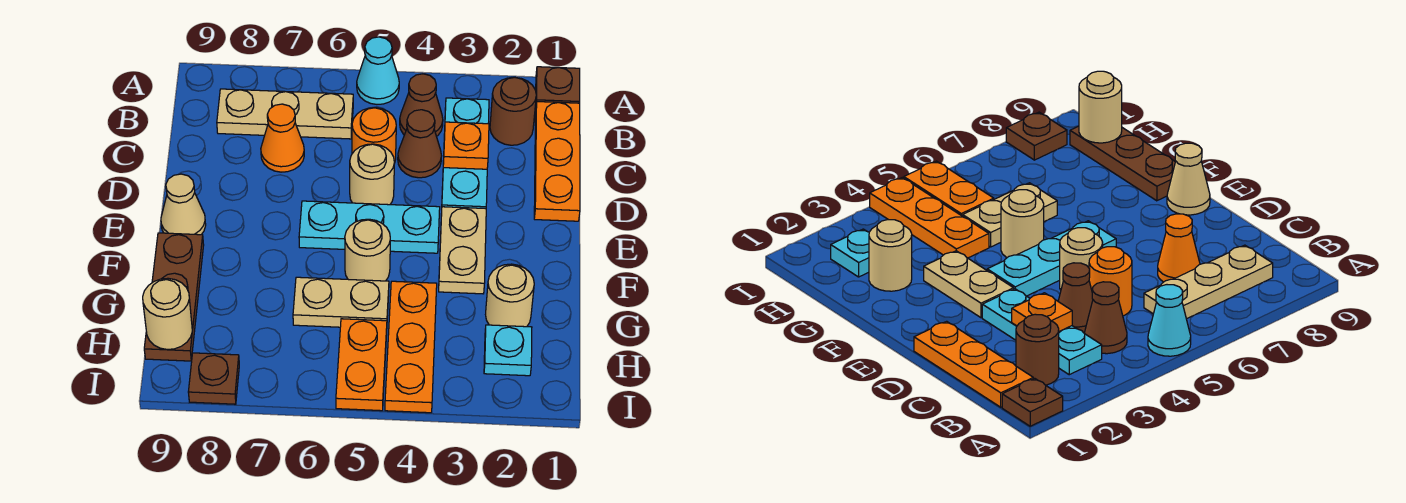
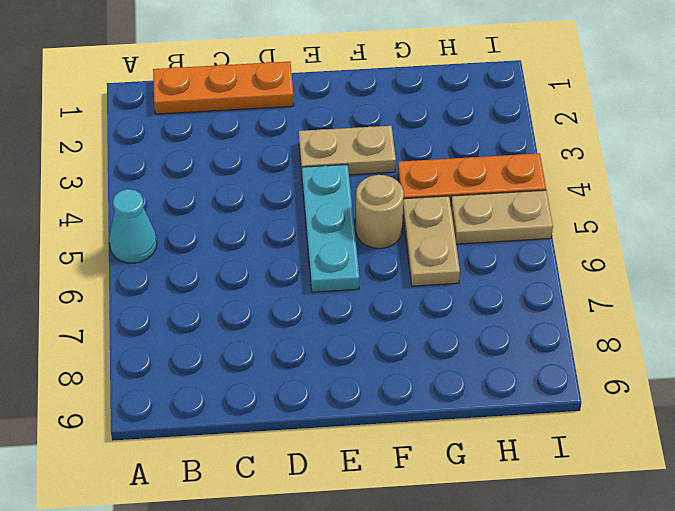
tan 1x2 plate [451,190,553,244] -> orange 1x2 plate [336,319,387,411]
none -> brown 1x1 plate [536,67,580,103]
none -> brown 1x1 round brick [490,77,536,145]
none -> cyan 1x3 plate [442,98,489,209]

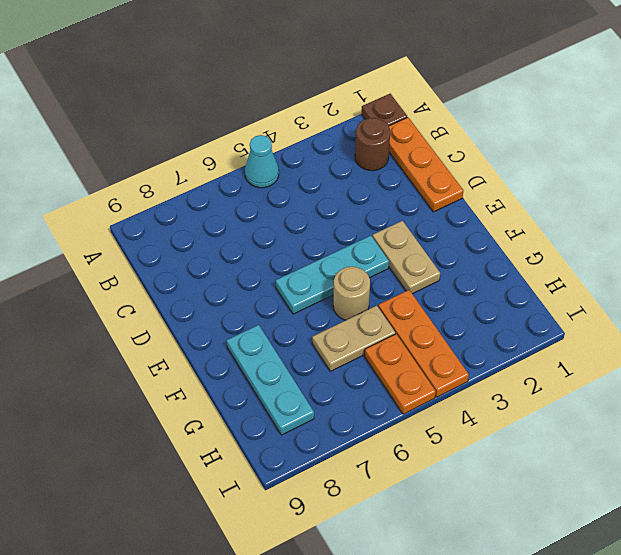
cyan 1x3 plate [227,325,314,435] -> cyan 1x3 plate moved to [442,98,489,209]
none -> brown 1x1 cone [400,74,443,136]
none -> tan 1x3 plate [217,89,353,139]
none -> brown 1x1 cone [398,110,441,178]

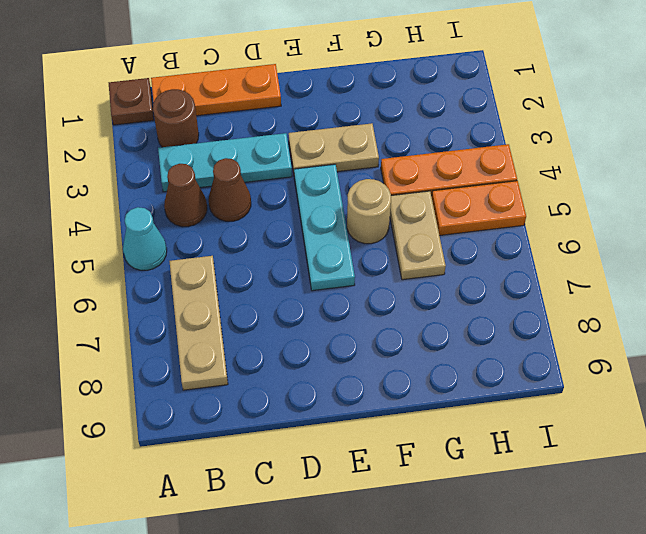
none -> orange 1x1 round brick [352,108,396,164]
none -> orange 1x1 cone [261,104,304,172]
none -> tan 1x1 round brick [350,144,394,205]

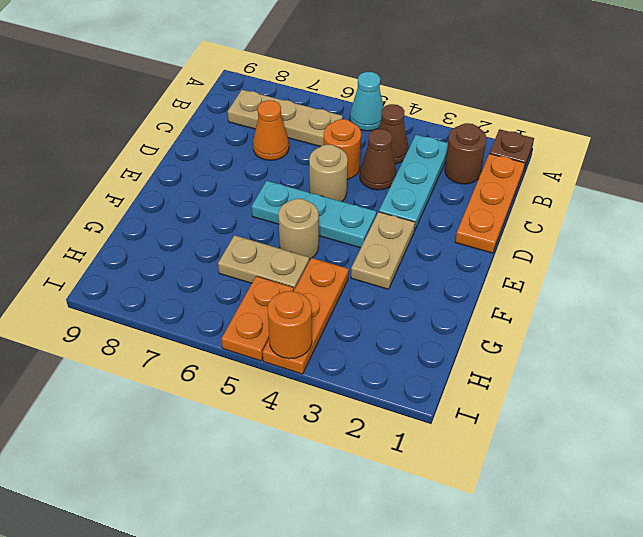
orange 1x1 round brick [267,291,312,359] -> none
none -> tan 1x1 cone [161,174,206,235]
none -> brown 1x3 plate [144,233,204,361]
none -> tan 1x1 round brick [486,264,534,327]

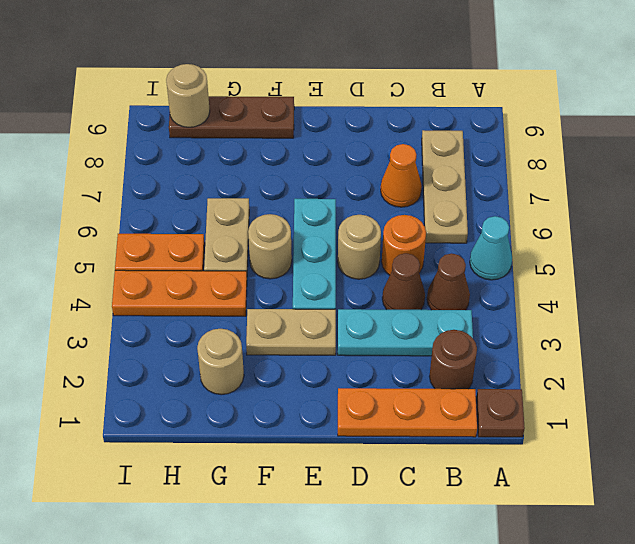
none -> tan 1x1 cone [161,174,206,235]
none -> cyan 1x1 plate [484,325,532,376]
none -> brown 1x1 plate [188,353,239,404]

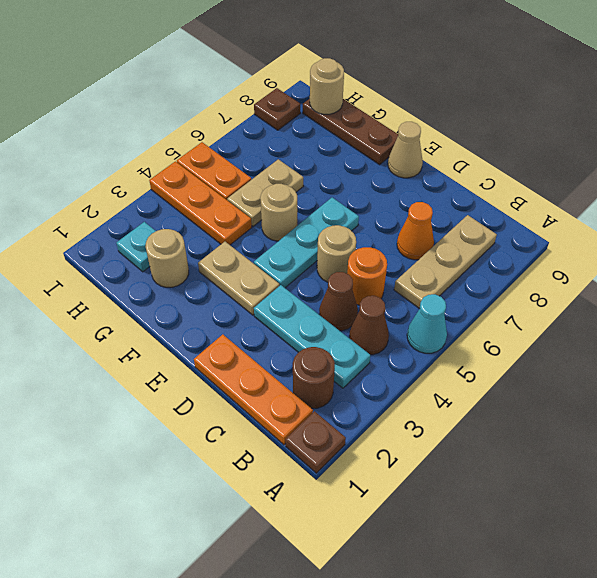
none -> orange 1x1 plate [443,122,489,169]

